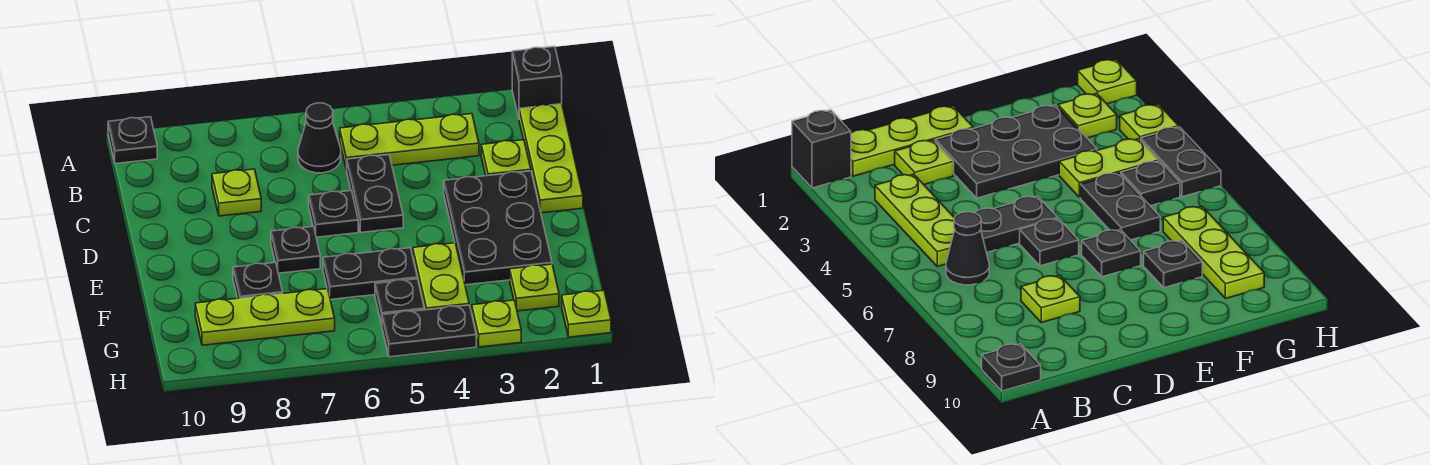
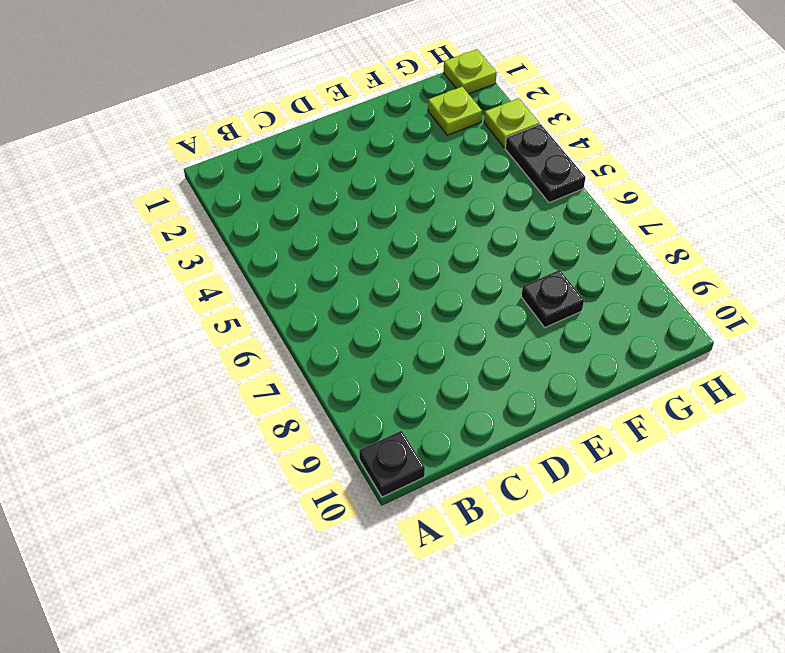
none -> black 1x1 brick [512,47,562,118]
none -> lime 1x3 plate [519,104,583,213]
none -> lime 1x3 plate [340,114,479,170]

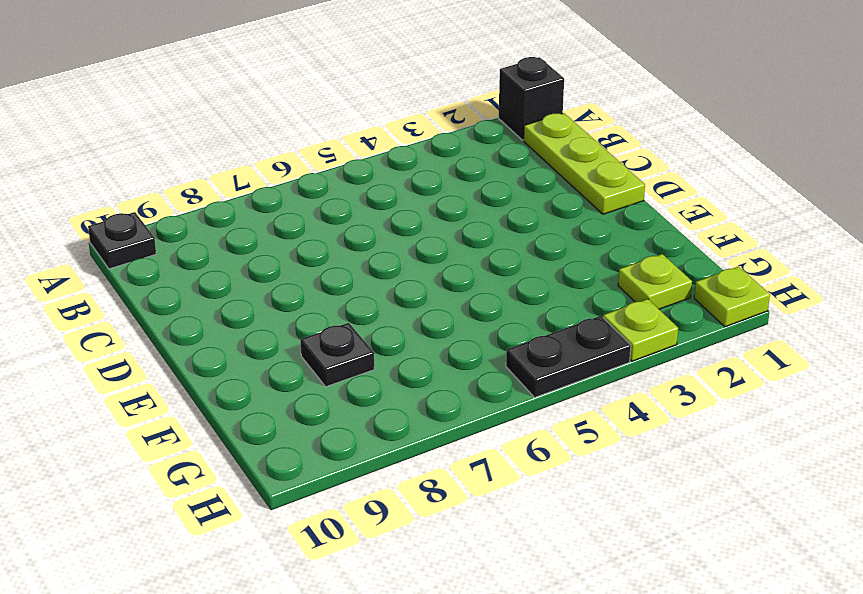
none -> lime 1x3 plate [340,114,479,170]
none -> black 1x1 cone [298,103,341,173]
none -> lime 1x1 plate [481,140,531,176]

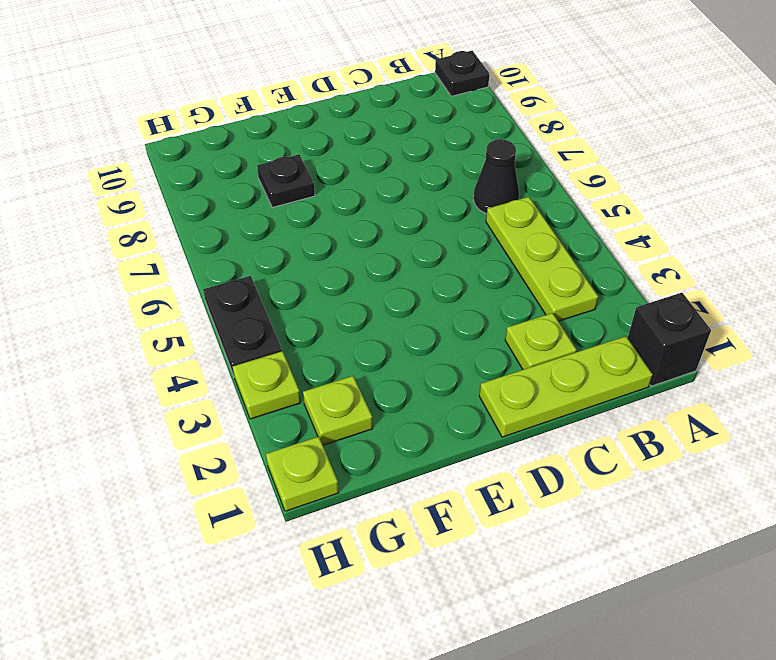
none -> black 1x2 plate [347,155,403,232]
none -> lime 1x1 plate [212,169,261,216]
none -> black 2x3 plate [444,171,552,285]

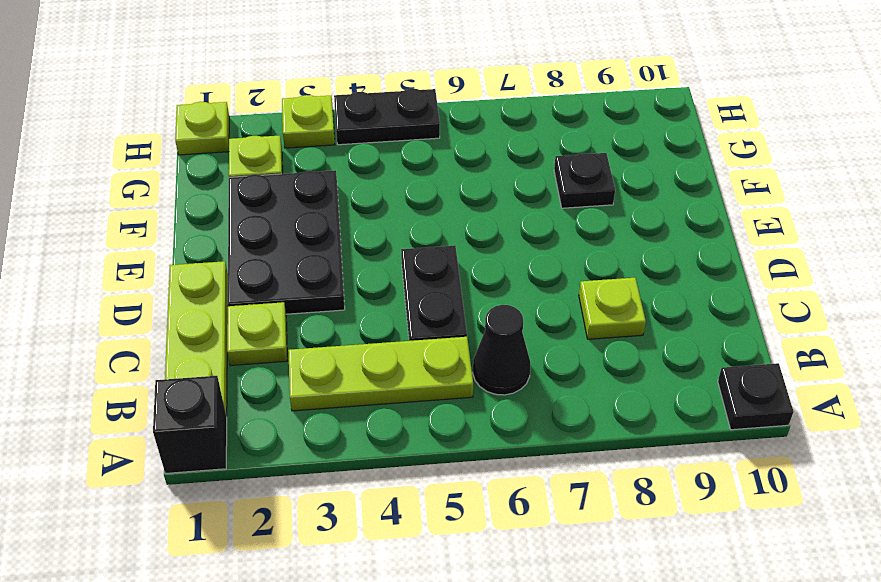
none -> black 1x1 plate [309,191,358,237]
none -> black 1x1 plate [271,227,320,273]
none -> lime 1x2 plate [413,243,469,310]

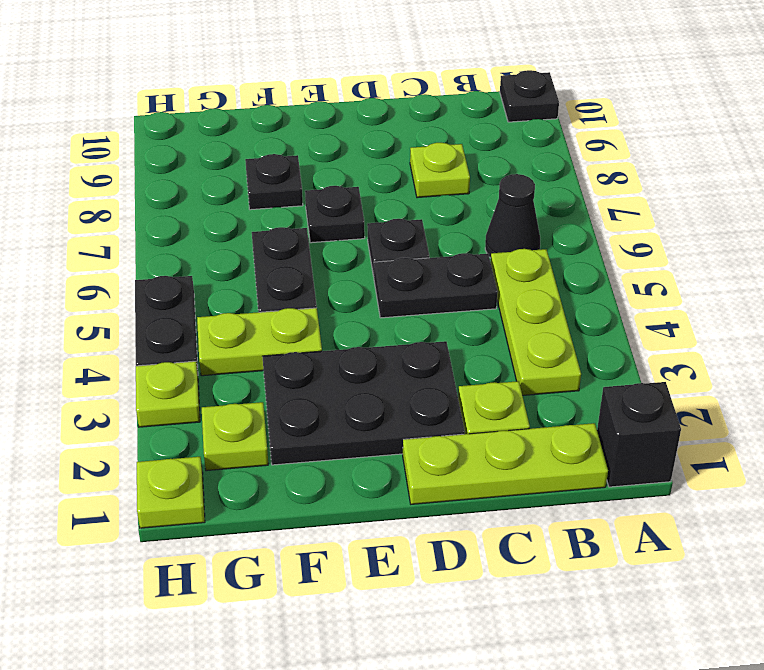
none -> black 1x1 plate [375,279,424,325]
none -> lime 1x3 plate [195,289,335,345]

